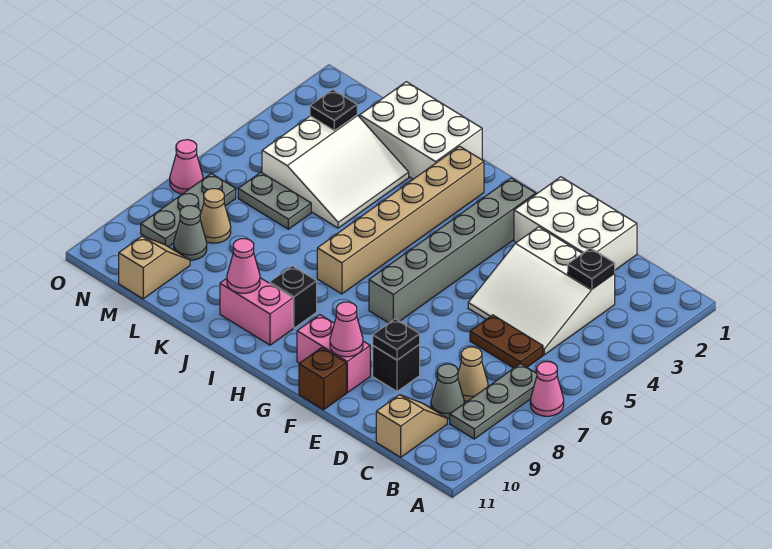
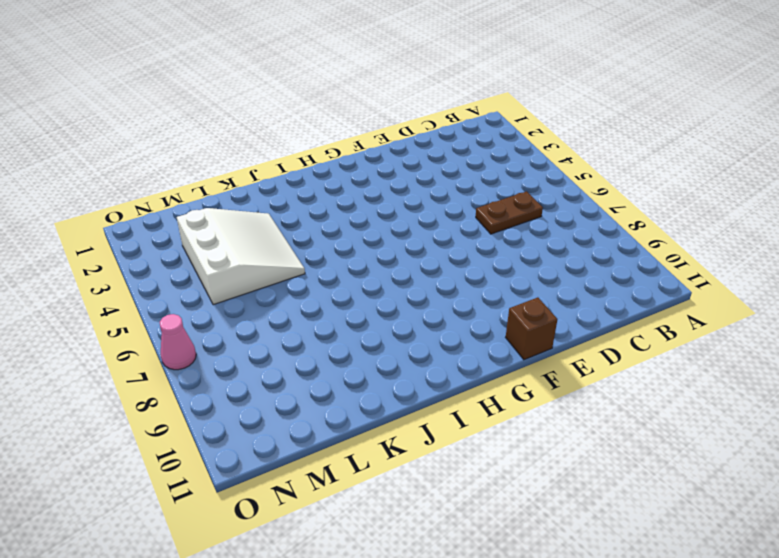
none -> pink 1x1 cone [530,362,564,416]
none -> grey 1x3 plate [450,364,537,439]
none -> white 3x3 slope [468,227,615,355]

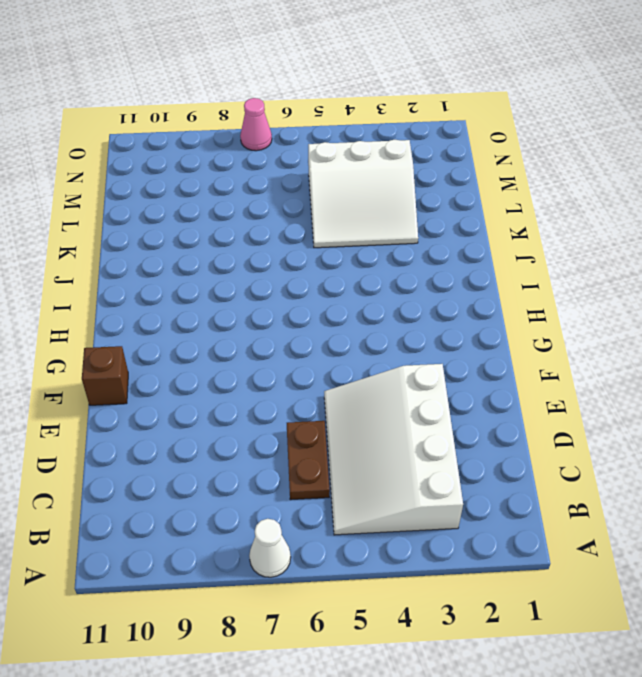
white 1x1 cone [249,519,291,577] -> pink 1x1 cone [530,362,564,416]
white 3x4 slope [324,364,463,535] -> white 3x3 slope [468,227,615,355]
none -> grey 1x3 plate [450,364,537,439]
none -> tan 1x1 cone [458,347,488,401]
none -> grey 1x1 cone [431,364,464,419]

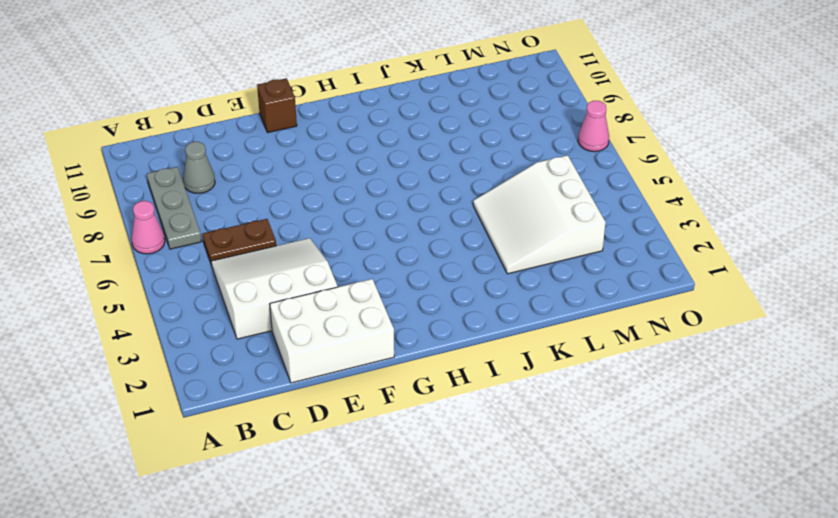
none -> tan 1x1 cone [458,347,488,401]
none -> tan 1x2 slope [376,395,447,457]
none -> black 1x1 brick [373,344,420,391]

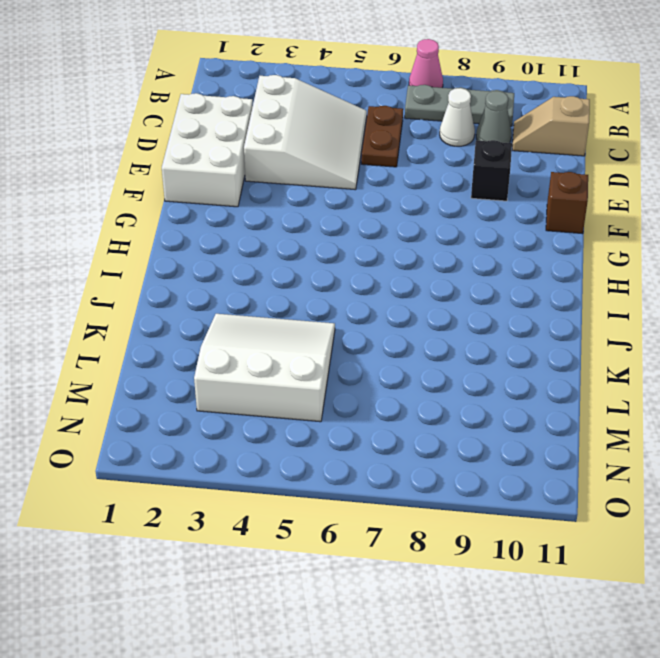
white 1x1 cone [440,88,475,146] -> tan 1x1 cone [458,347,488,401]
none -> pink 1x2 brick [297,315,370,393]
none -> grey 1x6 brick [369,178,536,323]
none -> tan 1x6 brick [317,146,484,294]

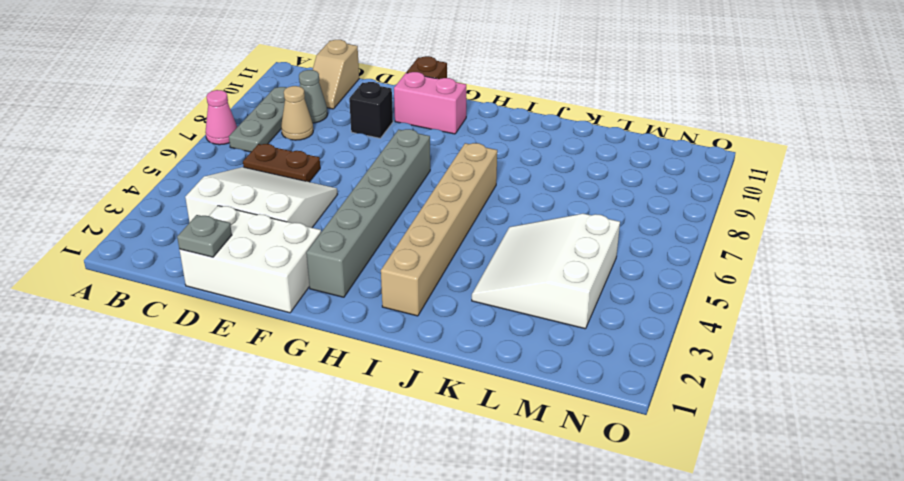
grey 1x1 plate [177,215,232,257] -> none
none -> black 1x1 brick [270,266,317,328]
none -> pink 1x2 brick [220,278,293,345]
none -> white 2x3 brick [360,82,482,179]

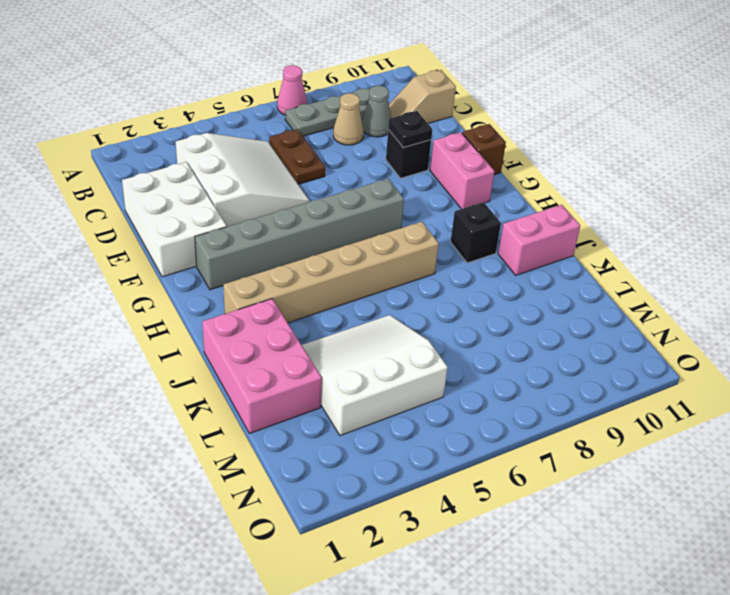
pink 2x3 brick [202,299,322,434] -> white 2x3 brick [360,82,482,179]
pink 1x2 brick [498,205,580,275] -> pink 1x2 brick turned to [220,278,293,345]
none -> grey 1x2 plate [238,172,311,229]
none -> tan 1x1 cone [200,189,231,243]
none -> grey 1x1 cone [174,206,207,260]

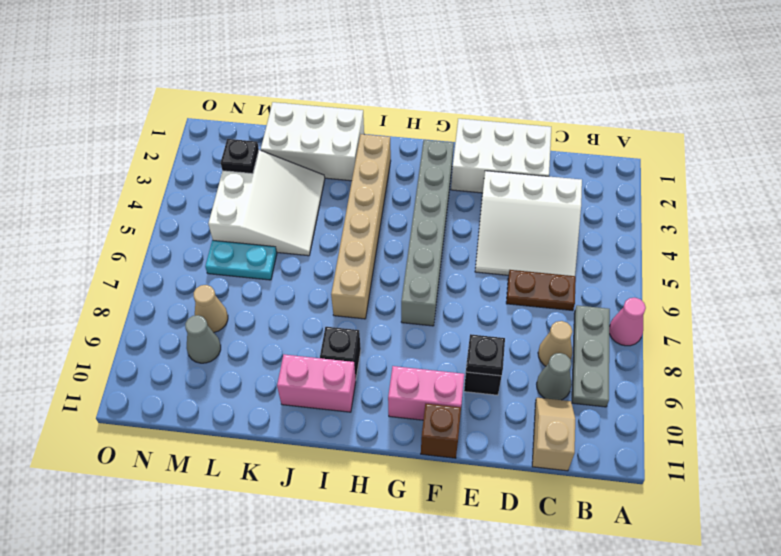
cyan 1x2 plate [205,240,277,280] -> grey 1x2 plate [238,172,311,229]
none -> tan 1x2 slope [119,236,190,299]
none -> grey 1x3 plate [141,174,236,247]
none -> pink 1x1 cone [170,140,203,194]

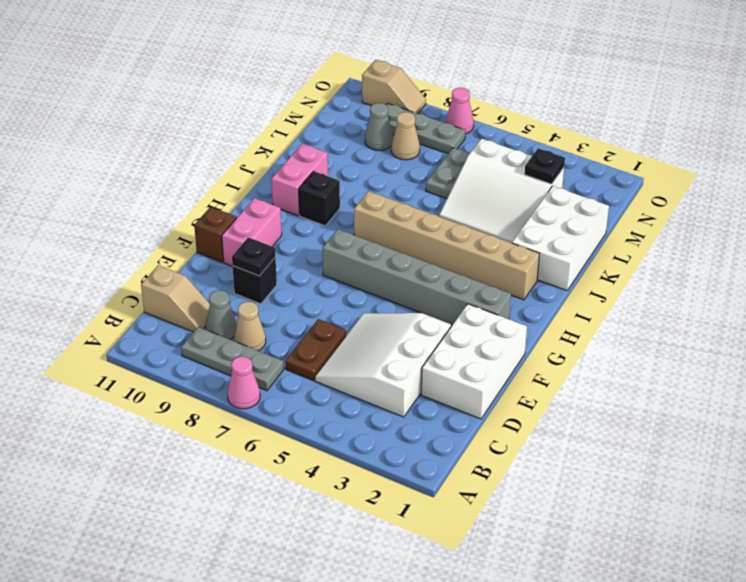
tan 1x2 slope [362,60,426,114] -> tan 1x2 slope moved to [119,236,190,299]
none -> black 1x1 plate [568,248,615,289]
none -> pink 1x1 cone [330,302,363,357]
none -> pink 1x1 cone [227,239,260,293]

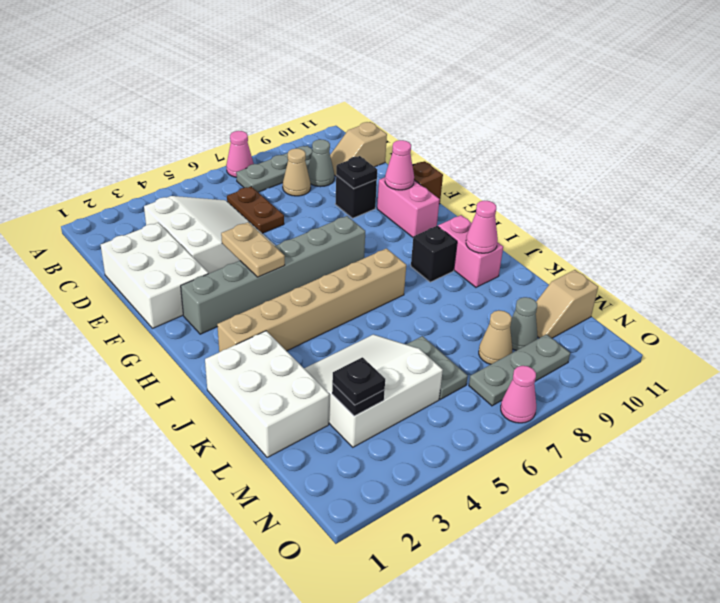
tan 1x2 plate [221,222,285,277] -> none
black 1x1 plate [332,357,385,405] -> black 1x1 plate moved to [568,248,615,289]

